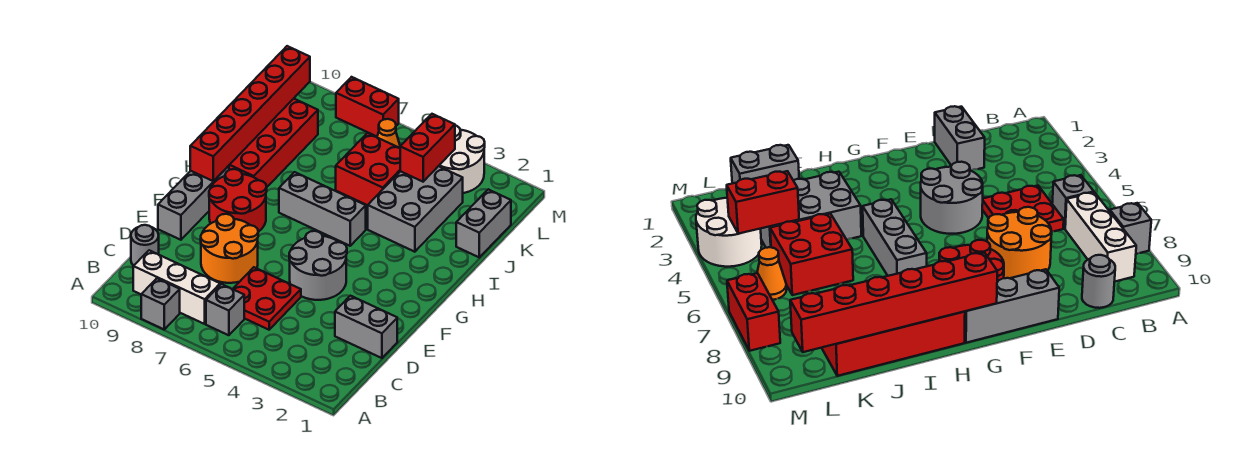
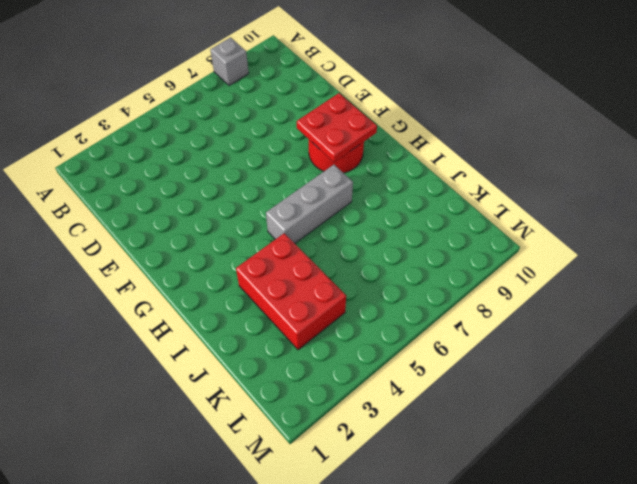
red 2x2 plate [297,93,377,162] -> red 2x2 plate moved to [233,267,301,330]
red 2x3 brick [236,233,346,350] -> grey 2x3 brick [368,166,463,252]
none -> grey 1x1 brick [206,284,244,335]
none -> white 1x3 brick [133,250,220,324]
none -> grey 1x1 round brick [131,225,159,266]

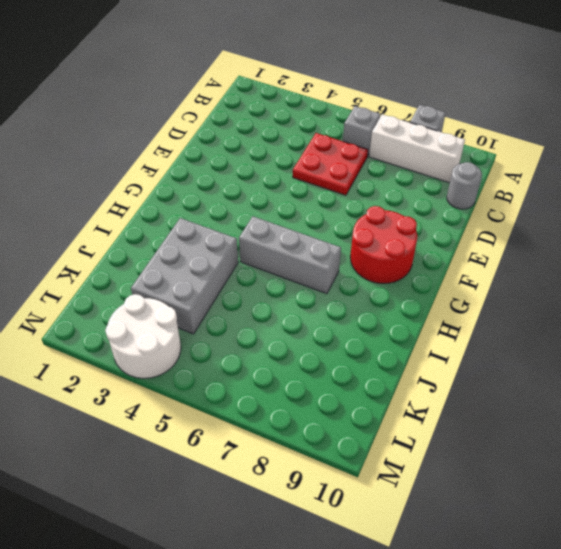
none -> grey 1x2 brick [335,296,397,358]
none -> orange 2x2 round brick [201,214,258,283]
none -> grey 2x2 round brick [289,231,347,300]

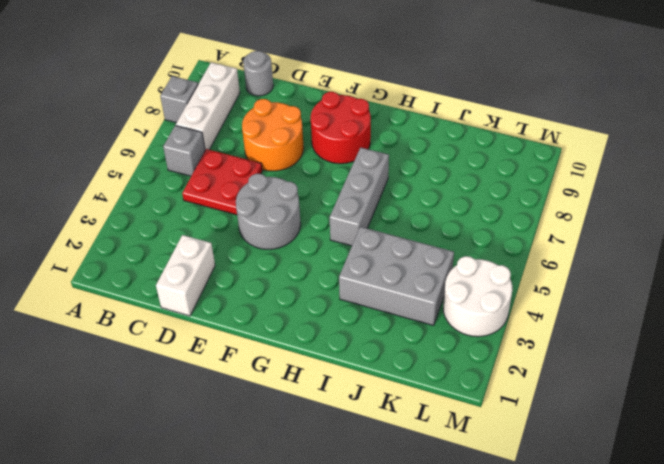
white 1x2 brick [156,235,215,316] -> grey 1x2 brick [335,296,397,358]
none -> grey 1x3 brick [158,166,229,240]
none -> red 2x4 brick [229,99,318,187]
none -> grey 1x2 brick [456,189,511,257]

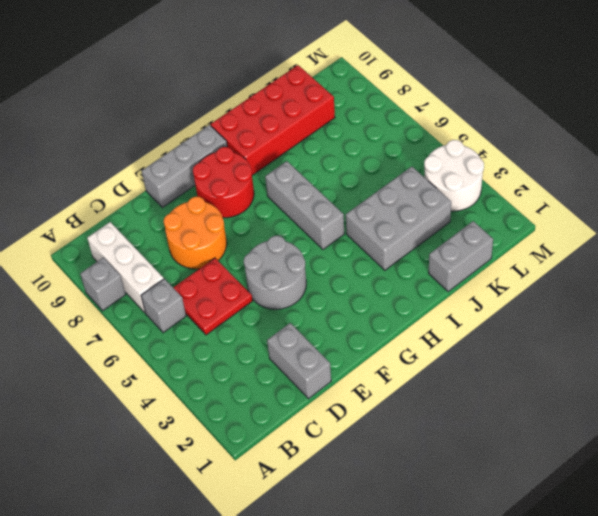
none -> grey 1x1 round brick [131,225,159,266]
none -> red 2x2 brick [336,133,400,205]
none -> orange 1x1 cone [377,119,400,148]

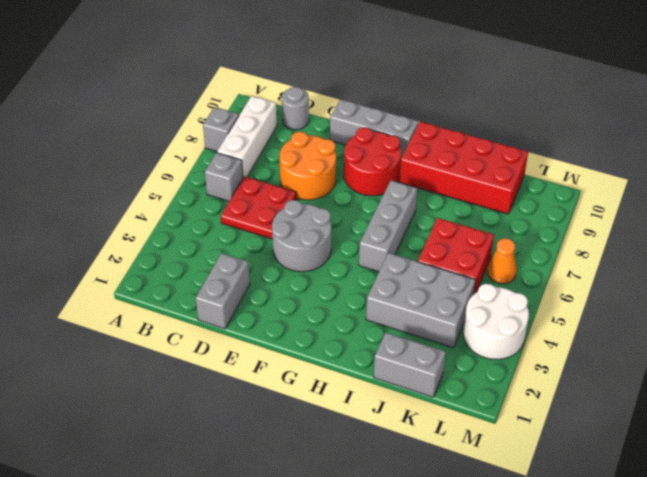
none -> red 1x2 brick [336,77,399,136]
none -> red 1x6 brick [190,46,310,181]
none -> red 1x2 brick [400,114,455,182]

